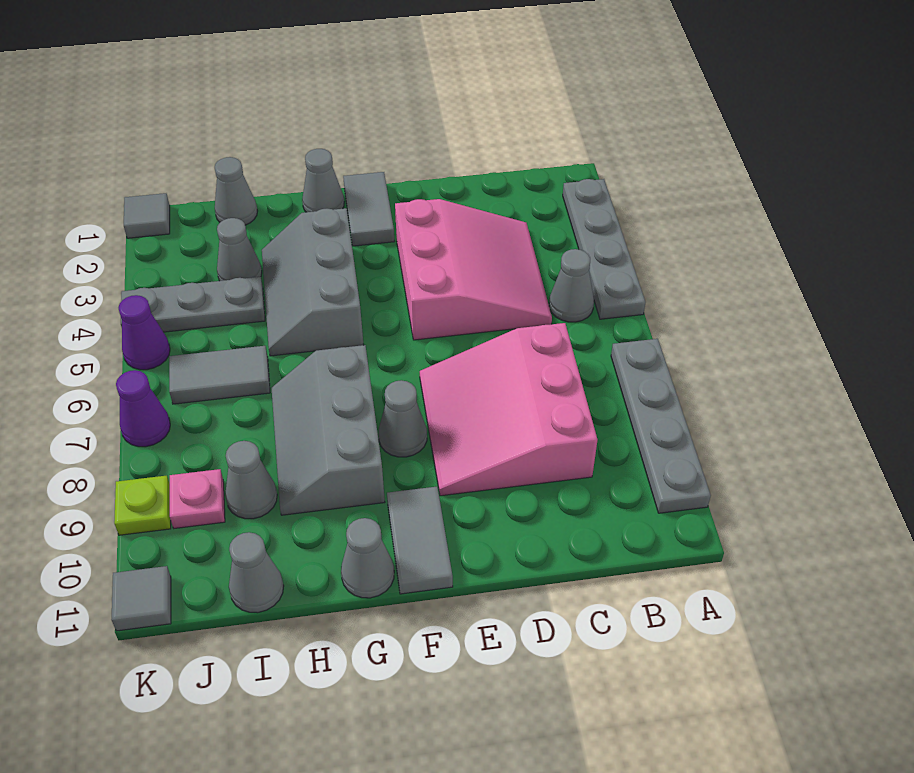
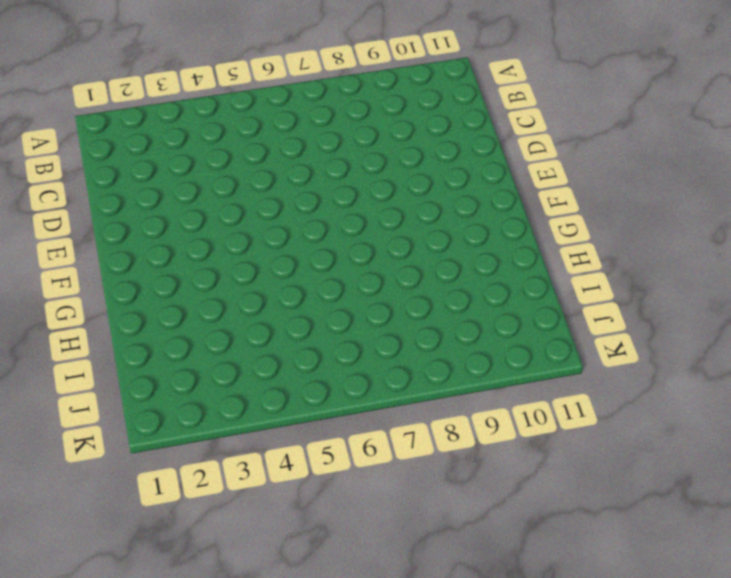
none -> grey 1x4 plate [563,179,646,319]
none -> grey 1x4 plate [611,339,711,513]
none -> grey 1x1 cone [549,249,594,322]

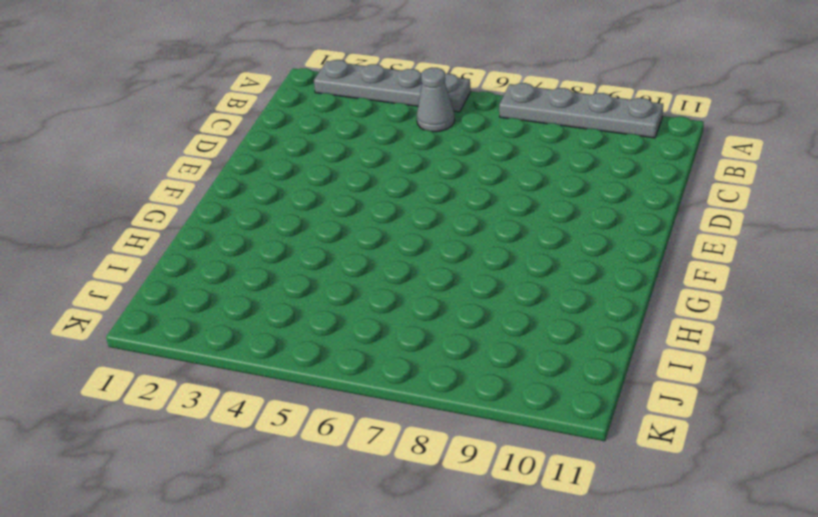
none -> pink 3x3 slope [395,199,552,340]
none -> pink 3x3 slope [420,323,597,496]
none -> grey 1x2 tile [343,172,394,246]

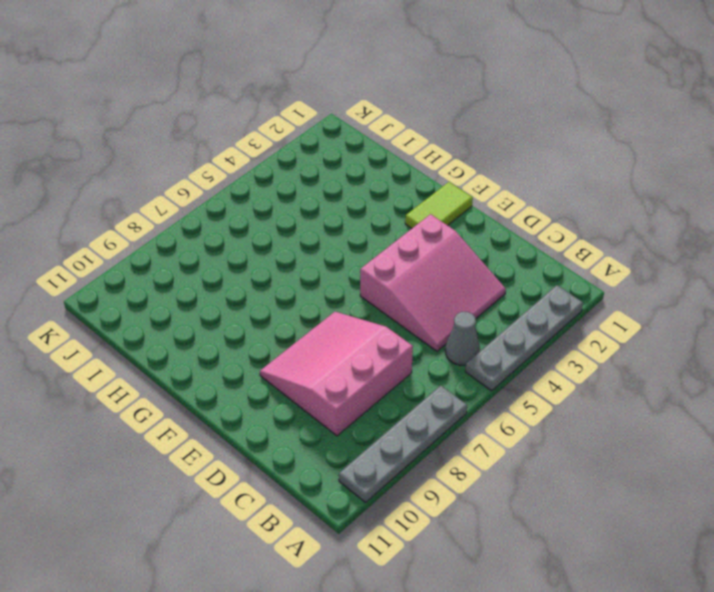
lime 1x2 tile [405,182,473,228] -> grey 1x2 tile [343,172,394,246]
none -> grey 1x1 cone [378,380,427,457]
none -> grey 1x2 tile [387,487,453,594]
none -> grey 1x1 cone [302,149,344,212]

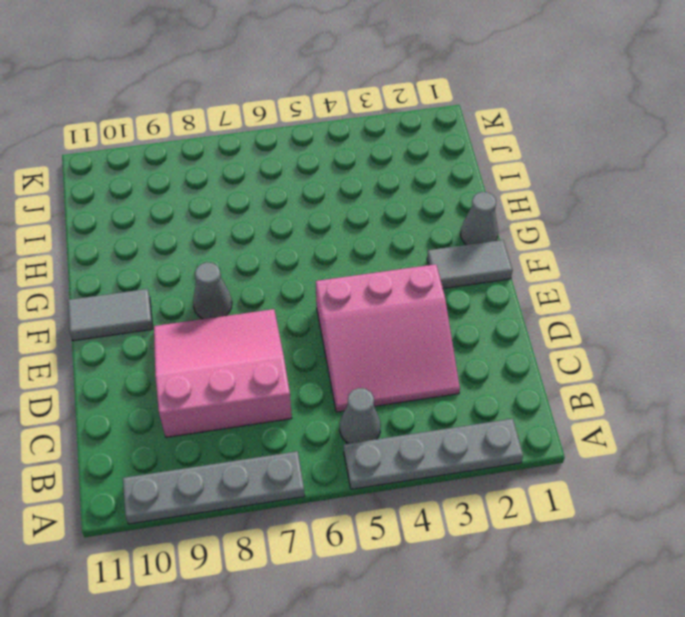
none -> grey 2x3 slope [262,208,364,356]
none -> grey 2x3 slope [272,345,385,515]
none -> grey 1x1 cone [341,518,394,598]

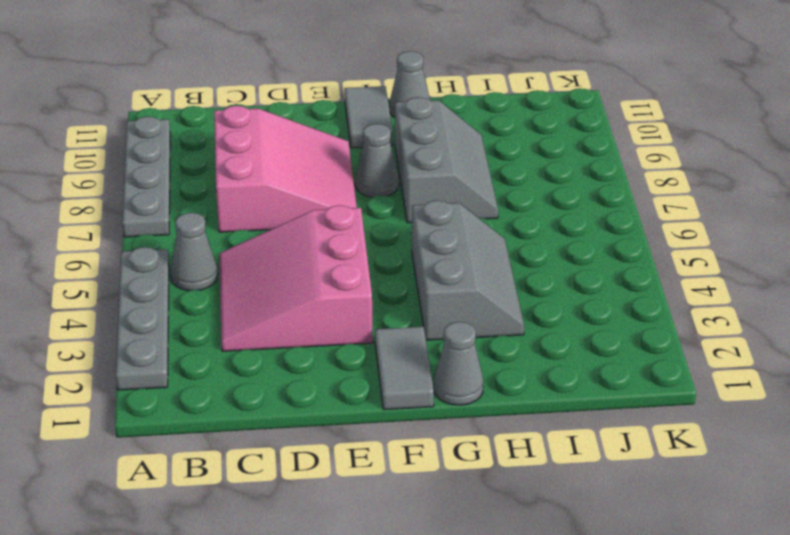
none -> grey 1x1 cone [215,157,257,225]
none -> grey 1x1 cone [217,218,262,281]
none -> grey 1x3 plate [121,277,265,332]

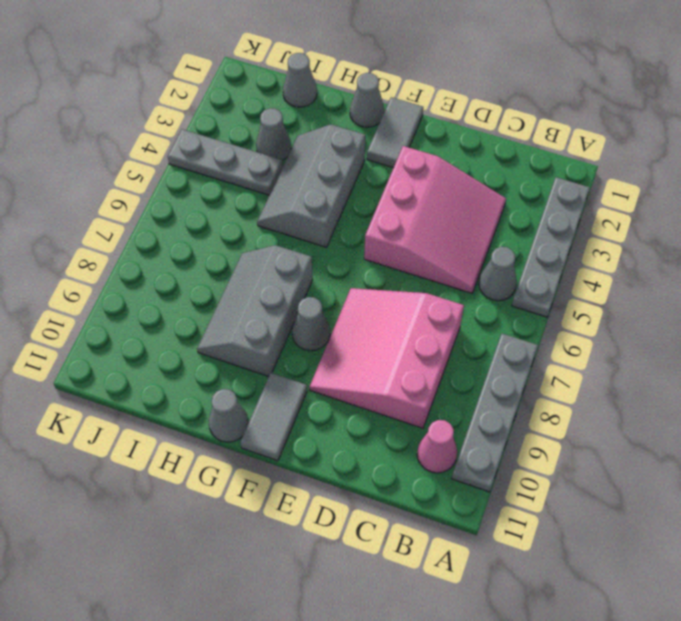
pink 1x1 cone [417,420,457,473] -> none
none -> grey 1x2 tile [169,346,270,404]
none -> grey 1x1 cone [225,441,277,519]
none -> grey 1x1 cone [229,532,284,613]

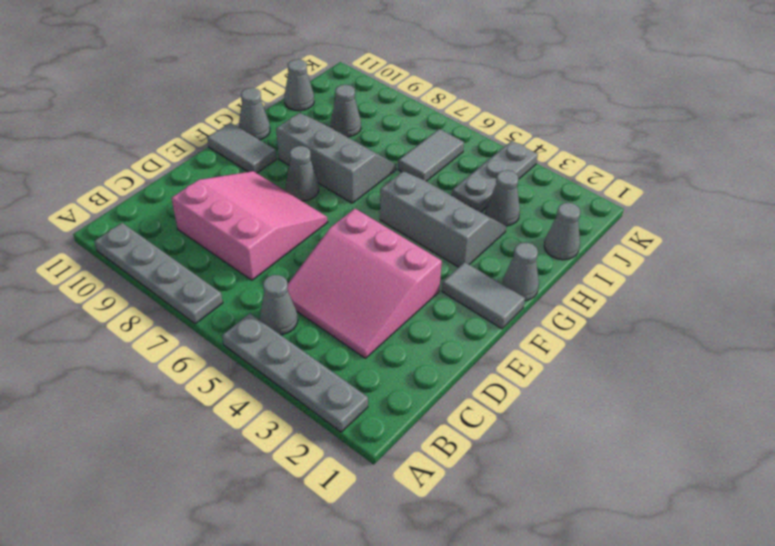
none -> pink 1x1 plate [170,469,225,528]
none -> grey 1x1 tile [124,193,170,238]
none -> purple 1x1 cone [118,295,170,370]

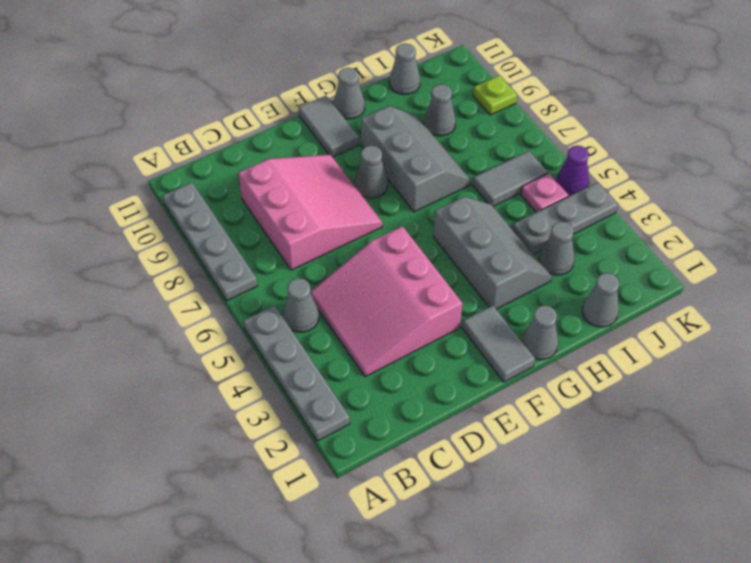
pink 1x1 plate [521,173,569,212] -> pink 1x1 plate moved to [170,469,225,528]
none -> grey 1x1 tile [124,193,170,238]
none -> purple 1x1 cone [116,370,170,447]
none -> grey 1x1 tile [111,566,171,631]

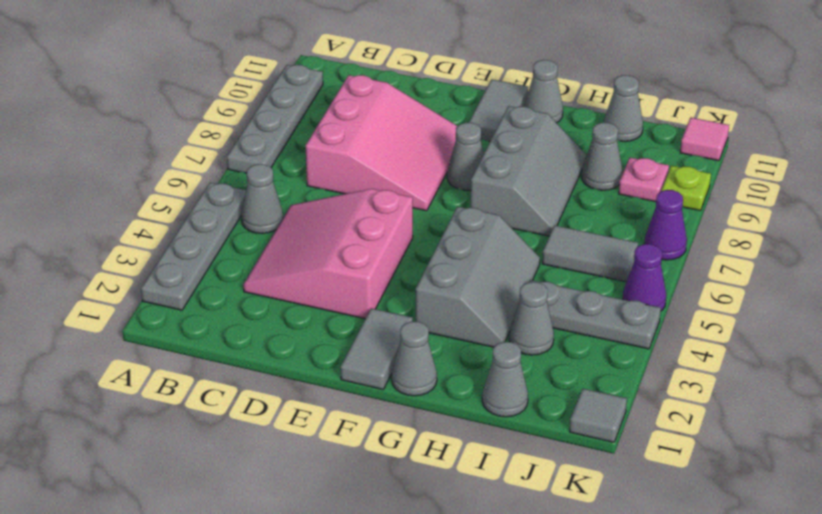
pink 1x1 tile [680,118,729,161] -> grey 1x1 tile [111,566,171,631]

